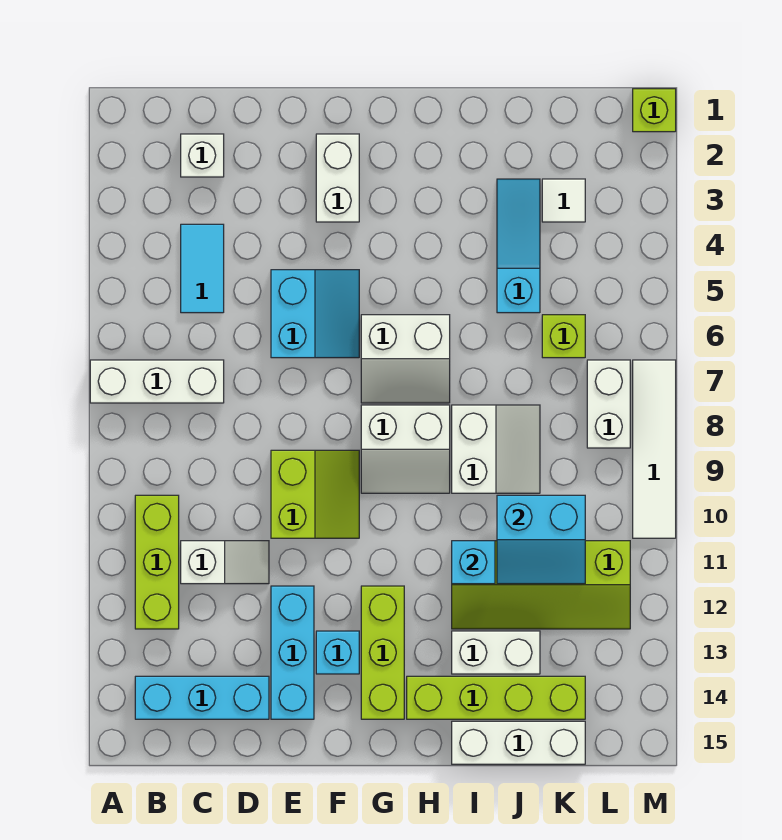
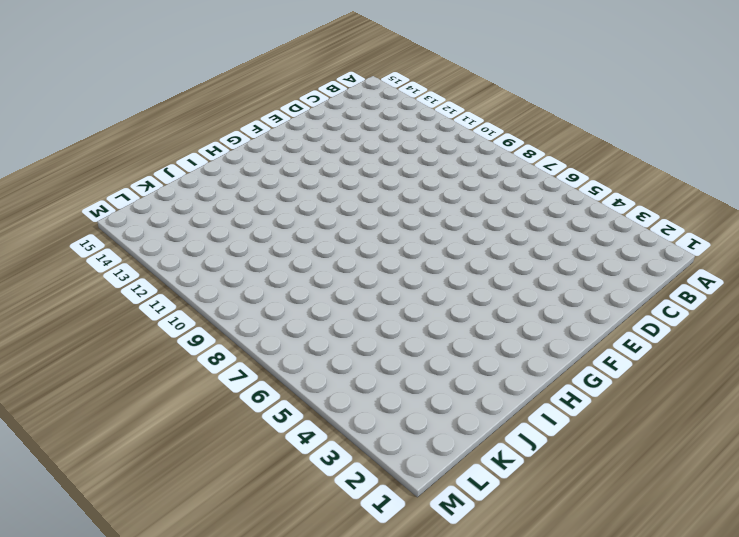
none -> white 1x3 brick [90,360,224,403]
none -> lime 1x3 brick [135,495,179,629]
none -> cyan 1x3 brick [135,676,269,719]

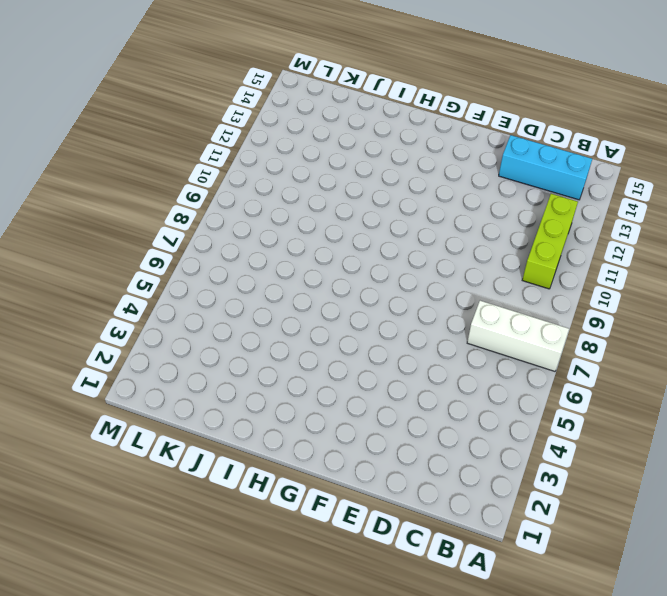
none -> white 1x1 brick [181,134,224,177]
none -> cyan 1x2 tile [181,224,224,313]
none -> white 1x2 slope [181,541,269,584]

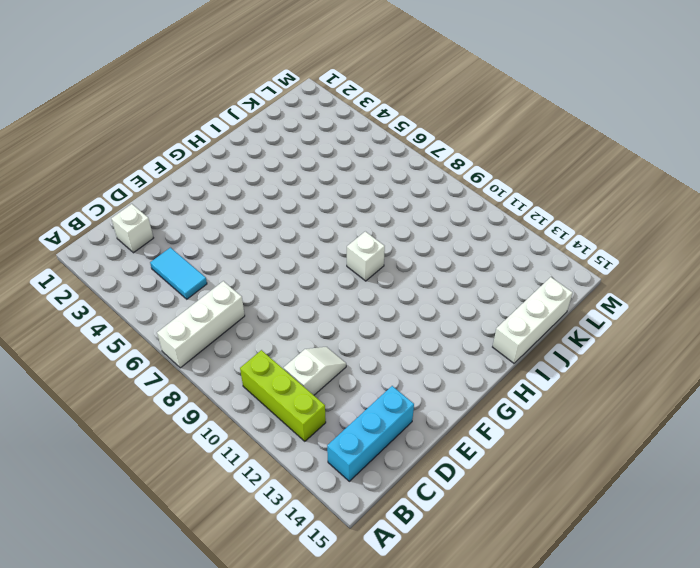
white 1x1 brick [347,231,385,281] -> white 2x2 slope [361,405,450,493]
none -> cyan 2x2 slope [271,270,359,358]
none -> lime 2x2 slope [271,450,359,538]
none -> cyan 1x3 brick [271,586,314,719]

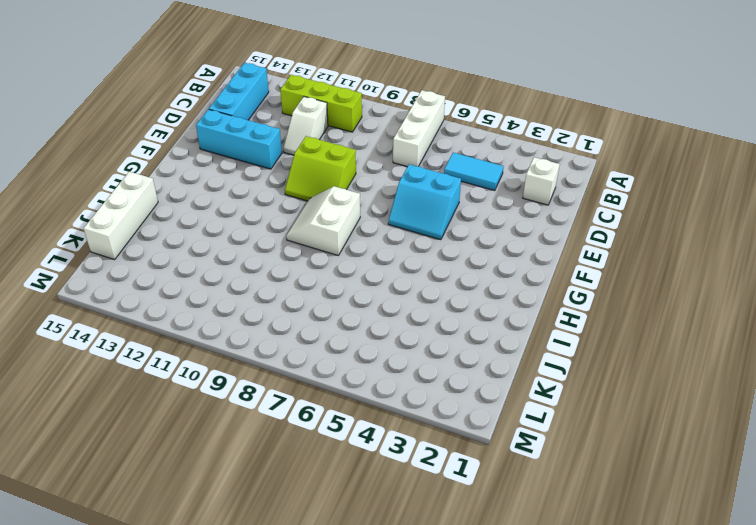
none -> white 1x2 brick [316,134,359,222]
none -> cyan 1x1 brick [316,631,359,674]
none -> white 2x2 slope [361,315,450,403]

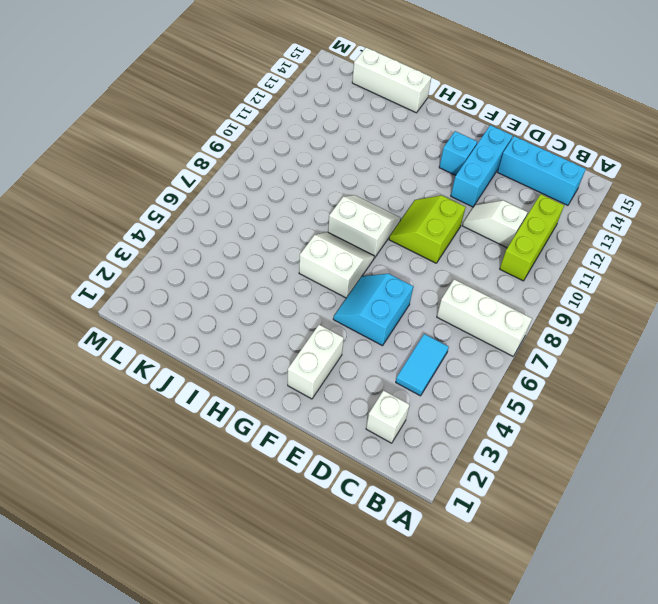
none -> lime 1x3 brick [361,586,404,719]
none -> lime 1x4 brick [407,676,585,719]
none -> white 2x2 slope [452,405,540,493]

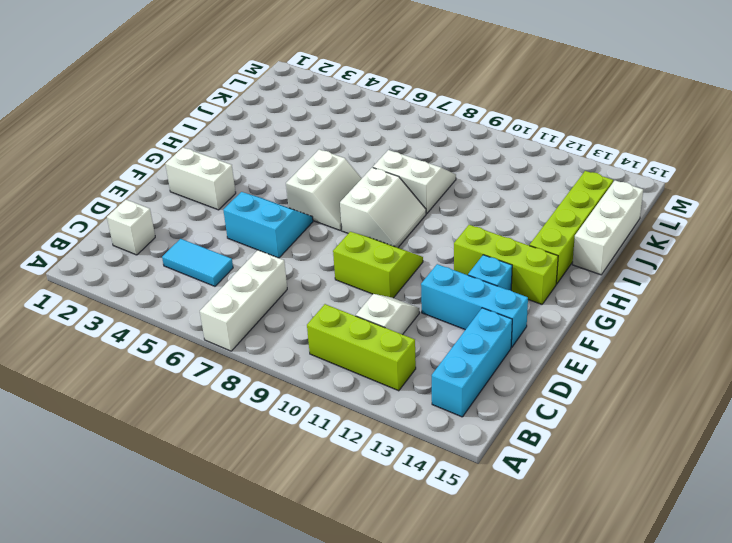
none -> lime 2x4 slope [452,541,630,629]
none -> white 1x2 brick [452,631,540,674]
none -> cyan 1x3 slope [497,179,540,313]

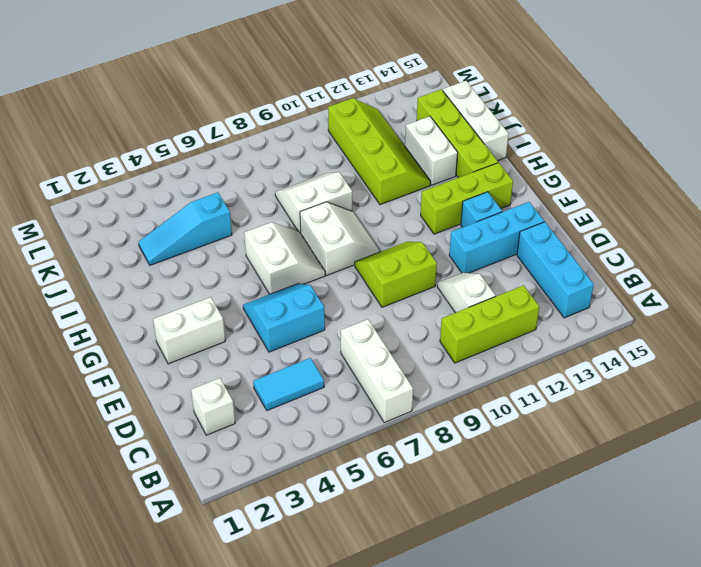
none -> white 1x1 tile [542,179,585,222]
none -> lime 1x1 brick [542,315,585,358]
none -> white 1x2 brick [587,360,630,448]

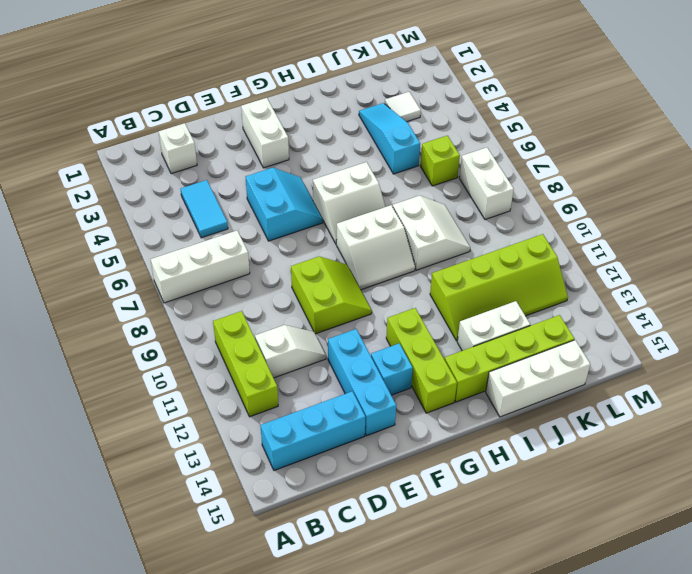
none -> lime 1x1 brick [633,89,676,132]
none -> white 1x4 tile [633,360,676,538]
none -> cyan 1x1 brick [452,541,495,584]

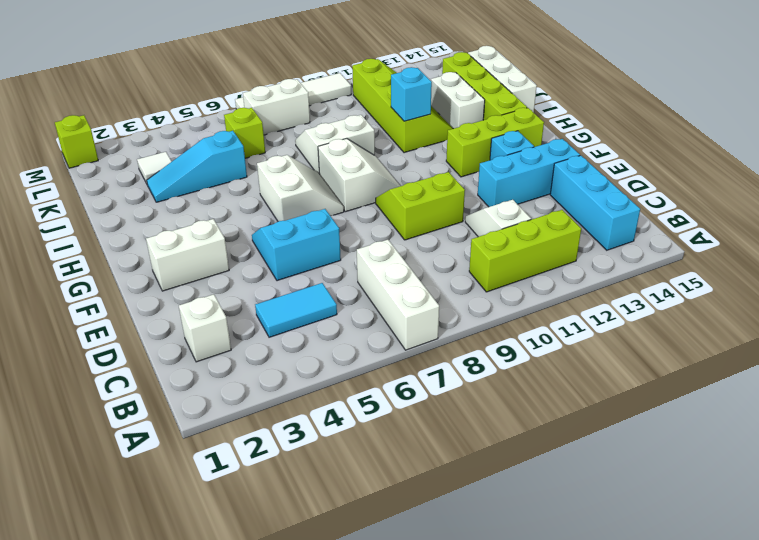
none -> cyan 2x2 slope [497,495,585,584]

